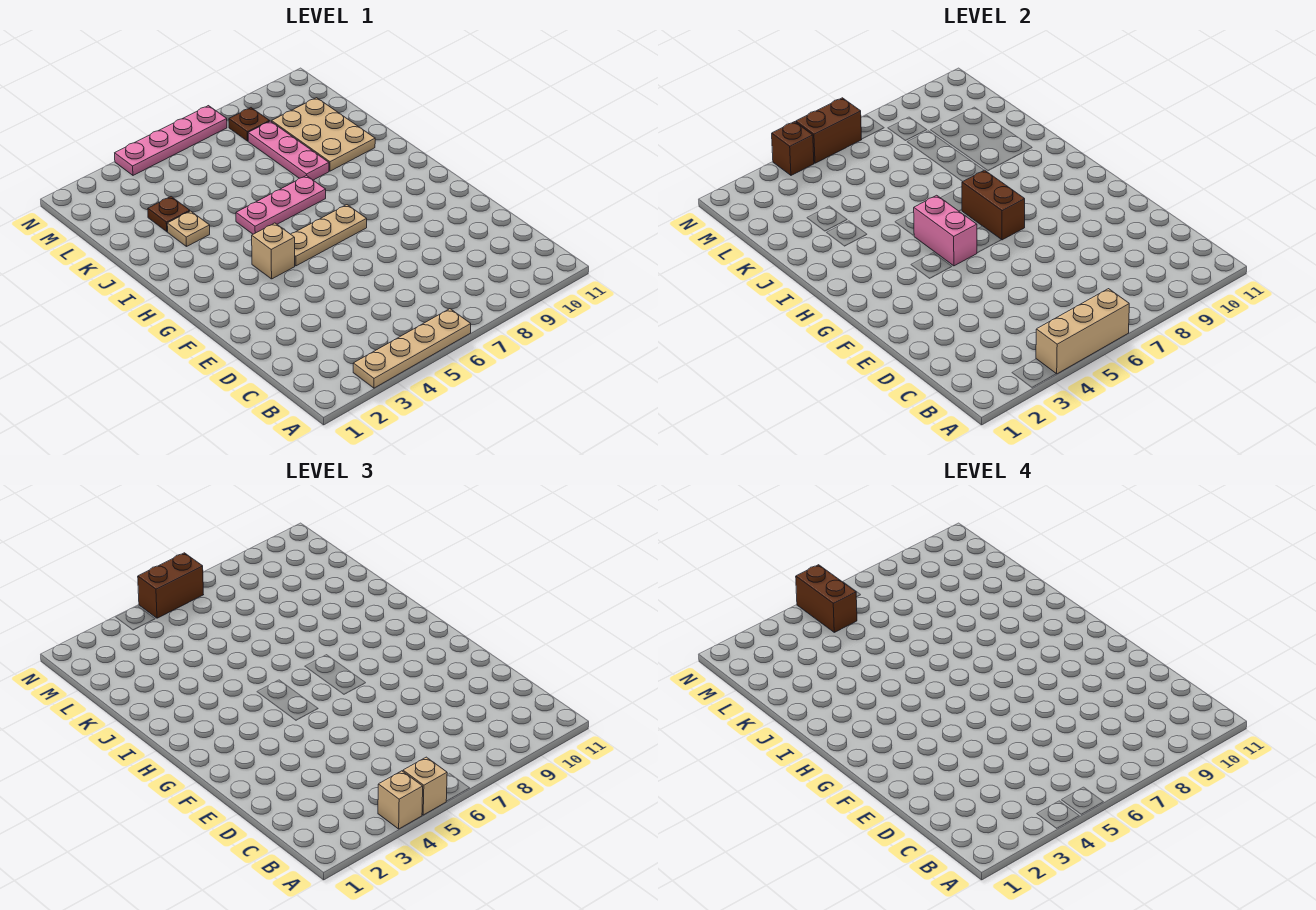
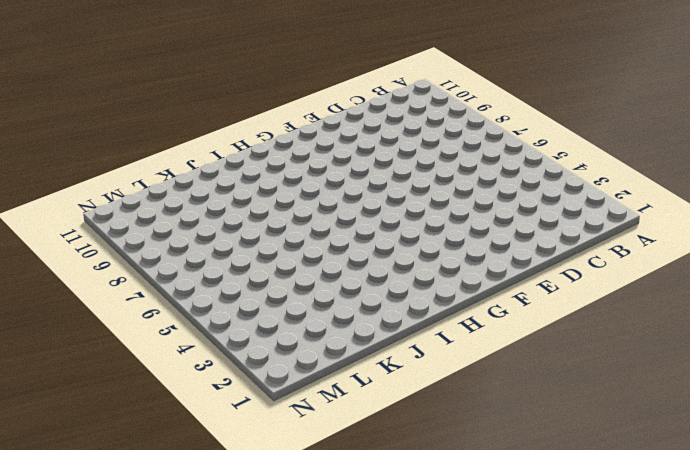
none -> tan 1x4 plate [353,309,471,388]
none -> tan 1x1 brick [252,223,295,279]
none -> tan 1x3 plate [291,205,367,266]

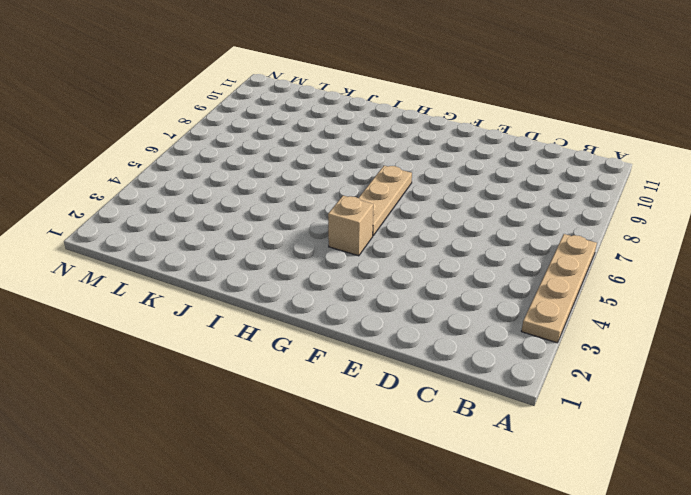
none -> pink 1x3 plate [236,175,326,234]
none -> tan 1x1 plate [167,211,210,246]
none -> pink 1x3 plate [248,121,329,180]

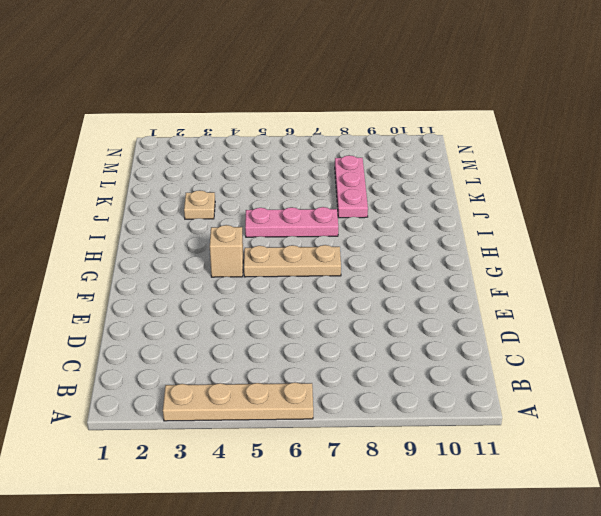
none -> tan 2x3 plate [272,98,375,171]
none -> brown 1x1 plate [148,197,190,232]
none -> brown 1x1 plate [229,108,270,141]

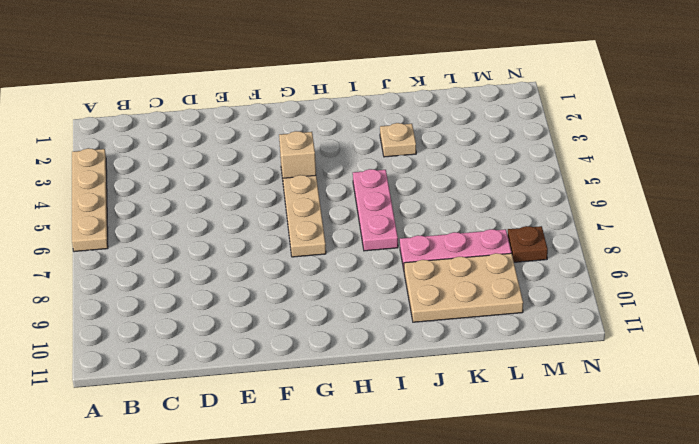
none -> brown 1x1 plate [148,197,190,232]
none -> pink 1x4 plate [115,106,227,175]
none -> tan 1x3 brick [1036,289,1129,374]

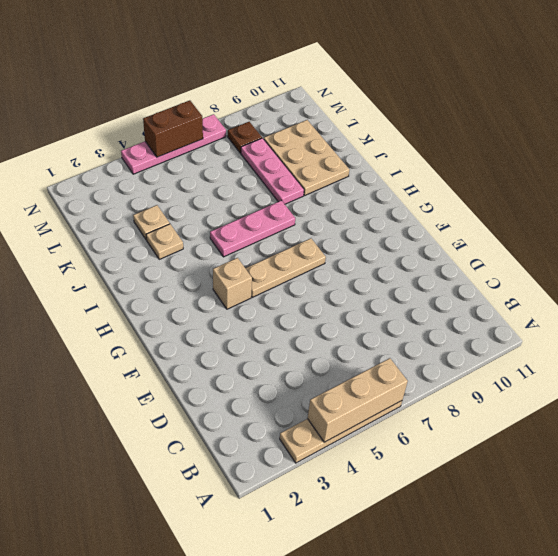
tan 1x1 plate [133,205,170,240] -> brown 1x1 plate [148,197,190,232]
none -> pink 1x2 brick [914,195,977,266]
none -> brown 1x2 brick [962,170,1025,240]
none -> brown 1x1 brick [772,122,814,175]

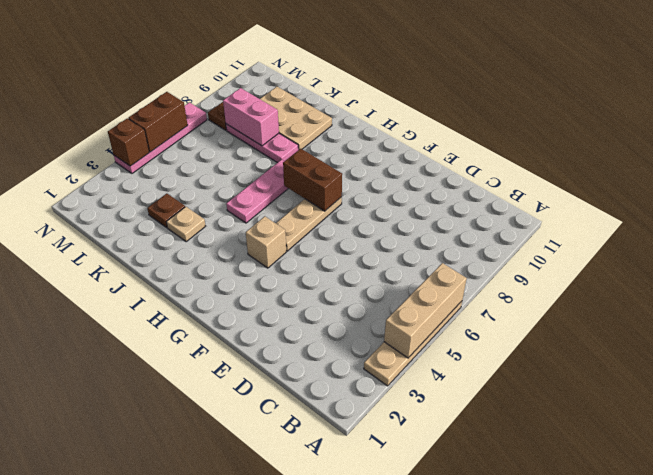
pink 1x2 brick [223,88,279,146] -> pink 1x2 brick moved to [914,195,977,266]
none -> tan 1x1 brick [378,771,423,829]
none -> tan 1x1 brick [403,757,447,815]
none -> brown 1x2 brick [138,553,204,618]

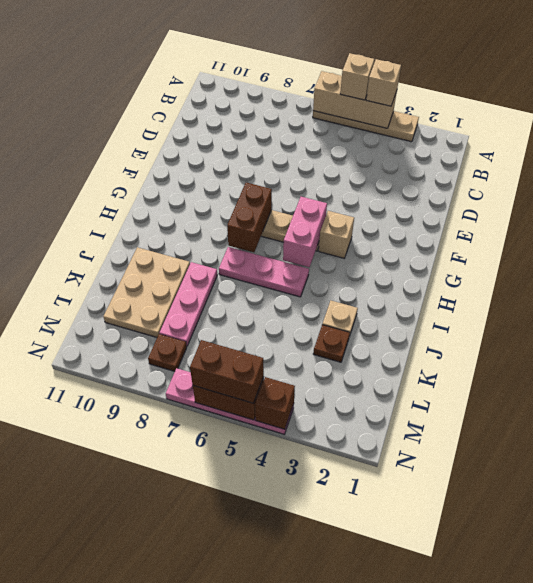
none -> brown 1x2 brick [796,565,857,632]

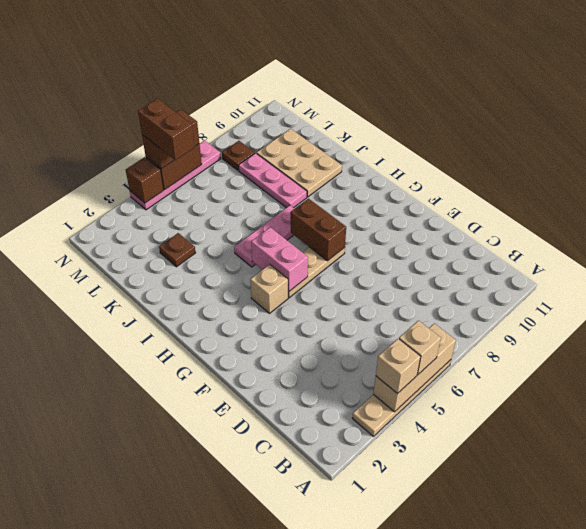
none -> tan 1x1 plate [167,211,210,246]

